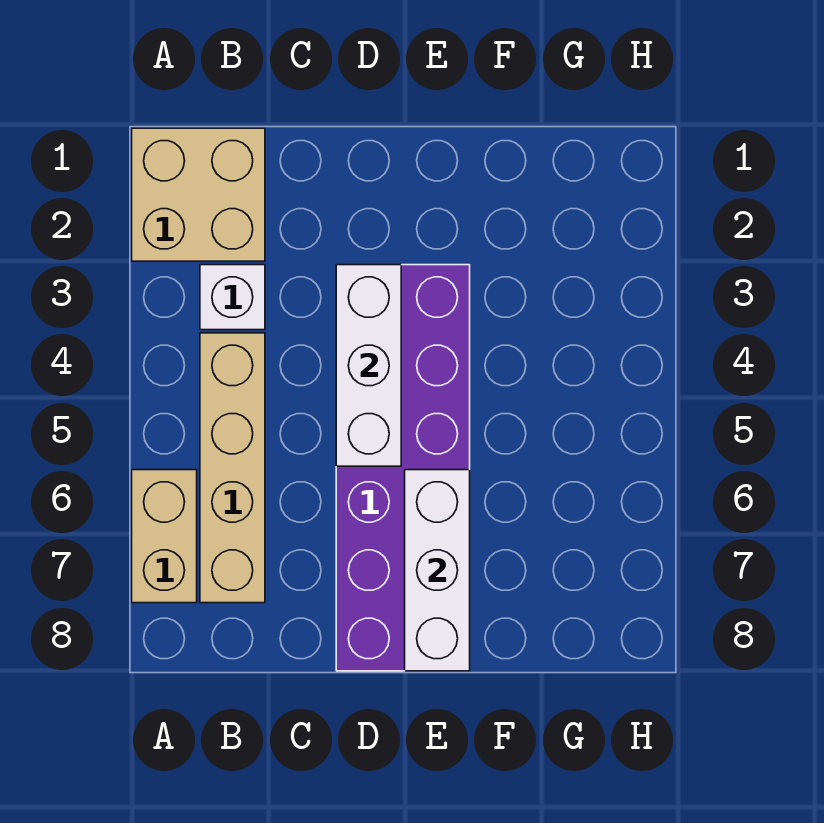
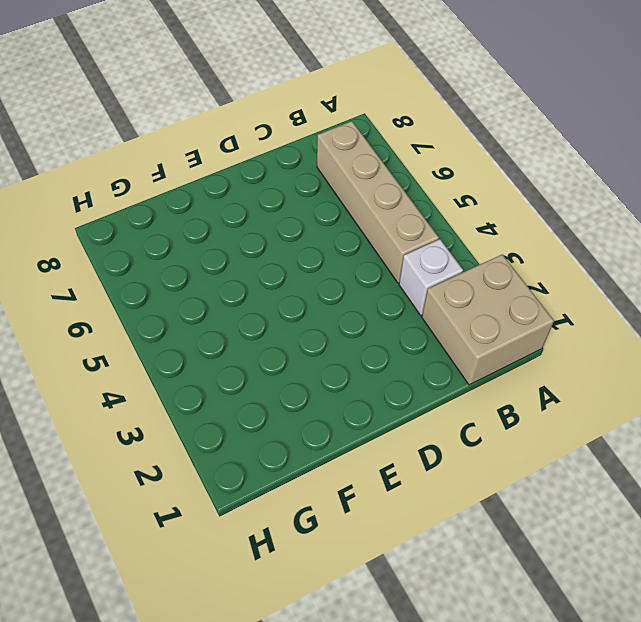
none -> tan 1x2 brick [132,470,197,603]
none -> purple 2x6 brick [336,265,470,671]

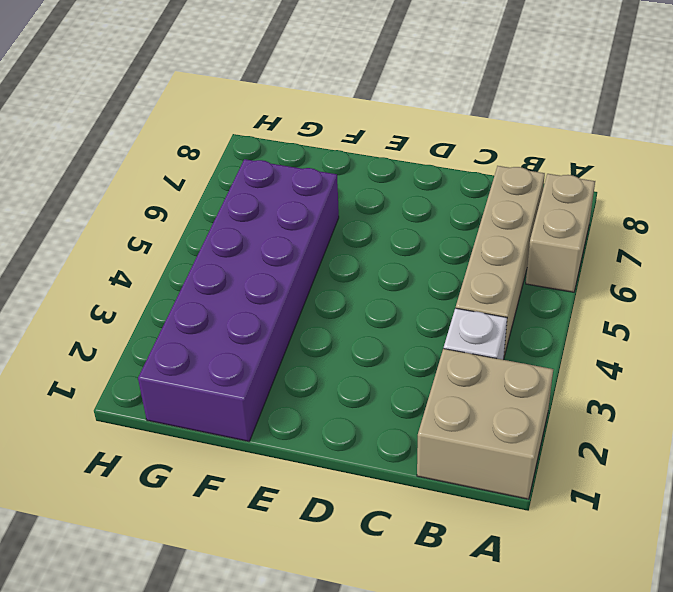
purple 2x6 brick [138,159,339,441] -> purple 2x6 brick moved to [336,265,470,671]
none -> white 1x3 brick [336,265,401,466]
none -> white 1x3 brick [405,470,470,671]

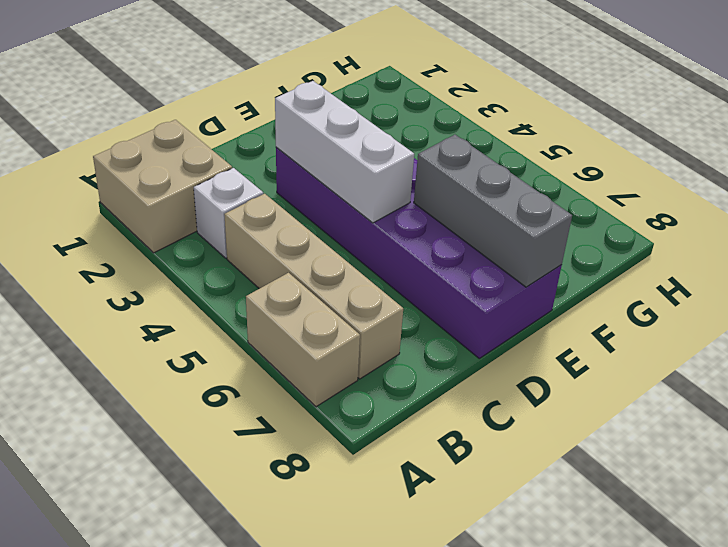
grey 1x3 brick [414,135,572,287] -> white 1x3 brick [405,470,470,671]

